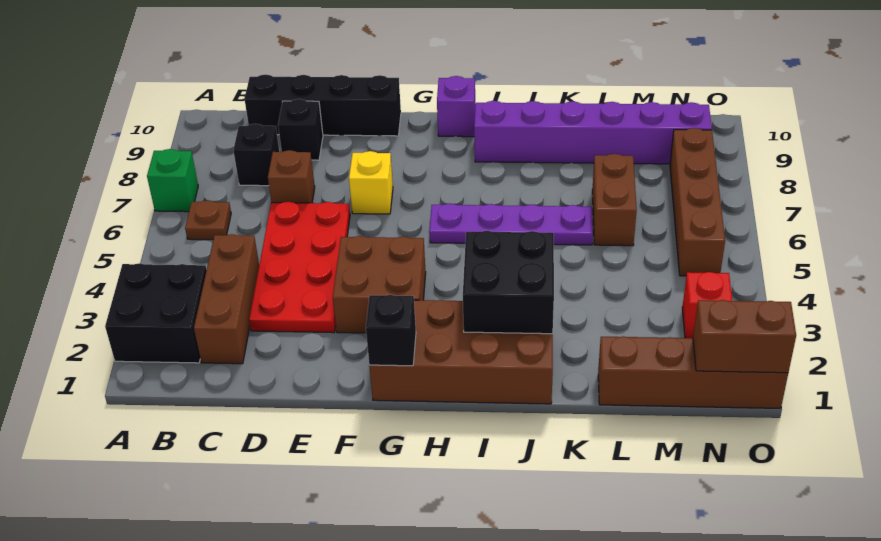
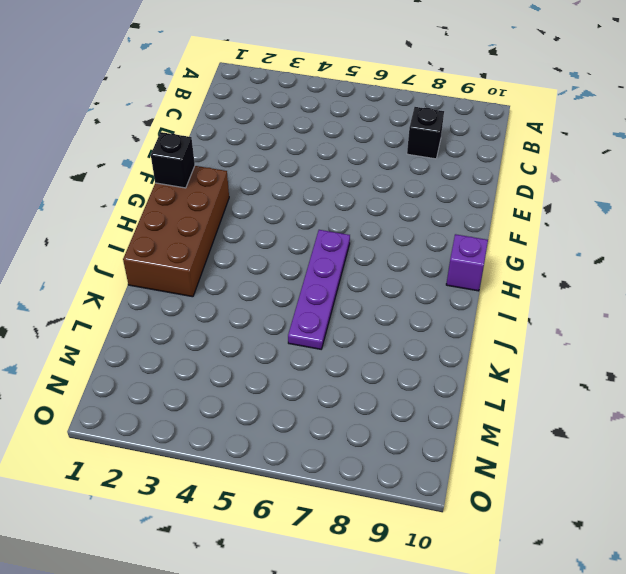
none -> black 2x2 brick [105,263,207,363]
none -> green 1x1 brick [147,149,198,212]
none -> brown 1x1 plate [185,200,231,240]

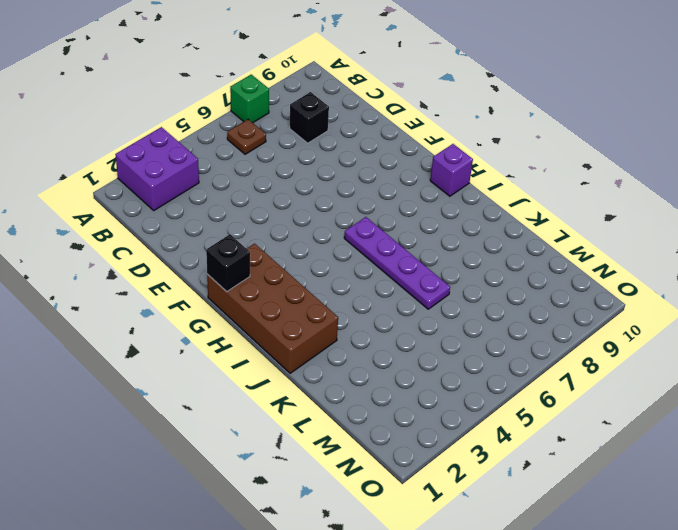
purple 2x2 brick [115,127,199,210] -> black 2x2 brick [105,263,207,363]
none -> brown 1x3 brick [194,234,259,364]
none -> black 1x4 brick [245,74,401,136]
none -> red 2x4 plate [249,201,350,333]

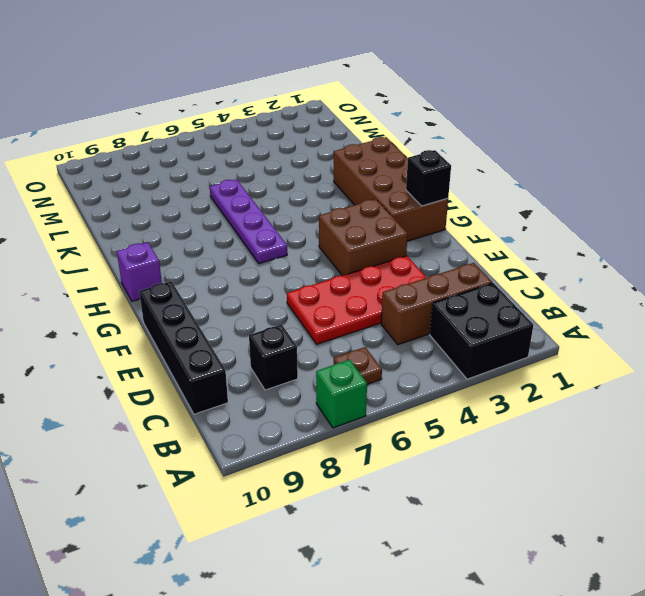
none -> brown 1x1 brick [268,150,315,203]
none -> black 1x1 brick [278,99,323,160]
none -> yellow 1x1 brick [349,151,393,214]

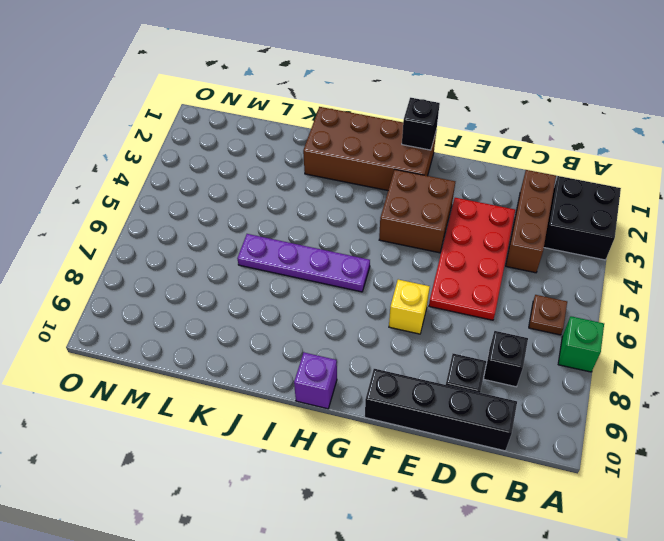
none -> brown 1x1 brick [268,150,315,203]
none -> purple 1x6 brick [474,101,712,164]
none -> brown 1x4 brick [598,336,788,408]

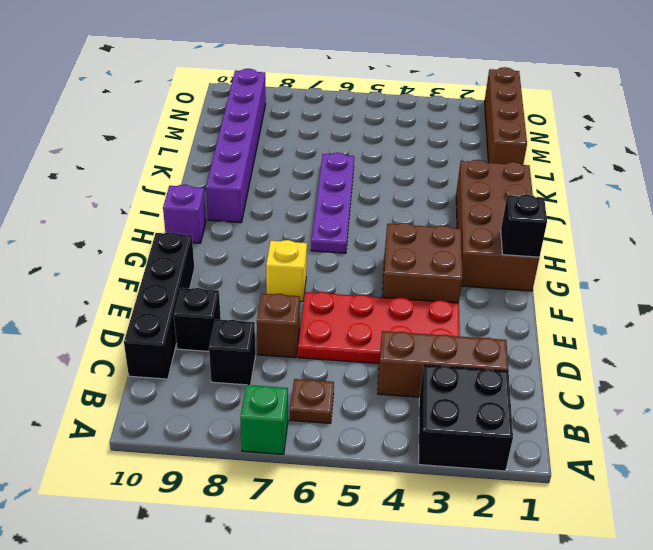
none -> brown 1x2 brick [592,154,637,246]
none -> red 1x1 brick [682,272,732,338]
none -> brown 1x4 brick [670,128,725,276]

